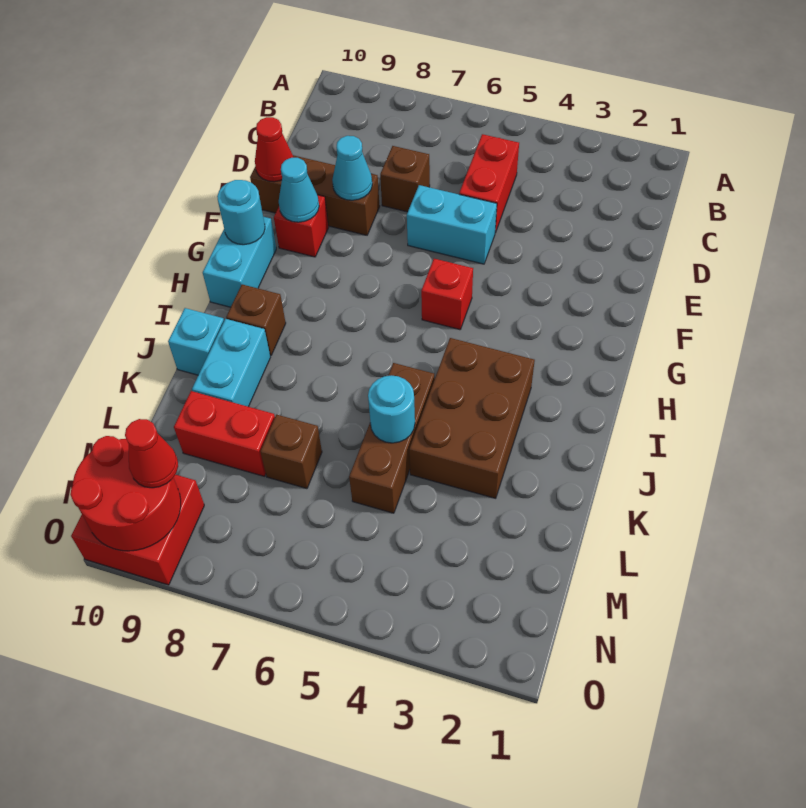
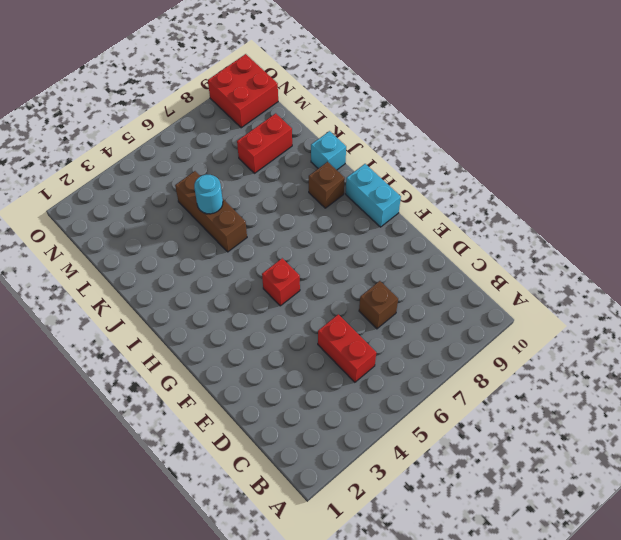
none -> cyan 1x2 brick [407,185,497,264]
none -> brown 1x3 brick [250,155,380,235]
none -> red 1x1 brick [274,195,328,257]

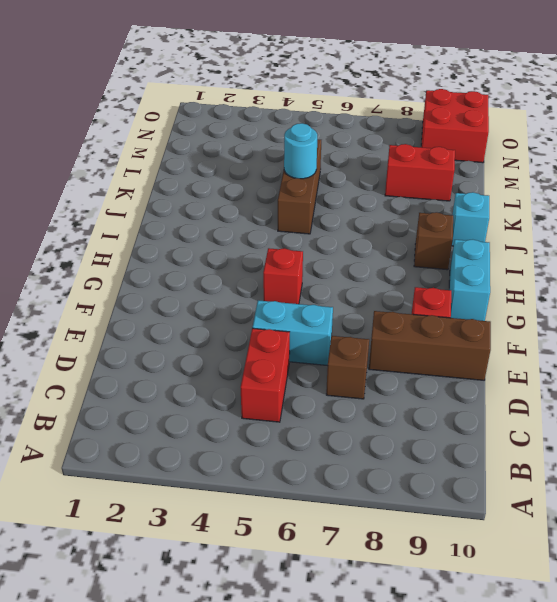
none -> brown 2x3 brick [409,338,535,498]
none -> cyan 1x2 brick [192,319,270,407]
none -> brown 1x1 brick [260,415,322,489]

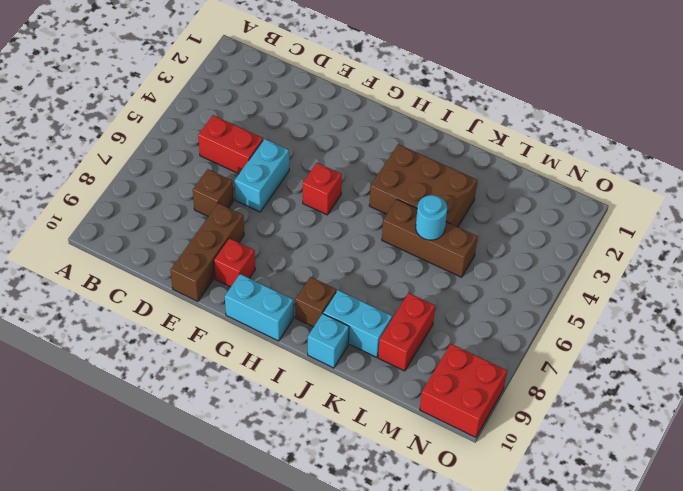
none -> brown 1x1 brick [260,415,322,489]
none -> cyan 1x1 cone [332,136,372,200]
none -> red 1x1 cone [255,117,293,182]

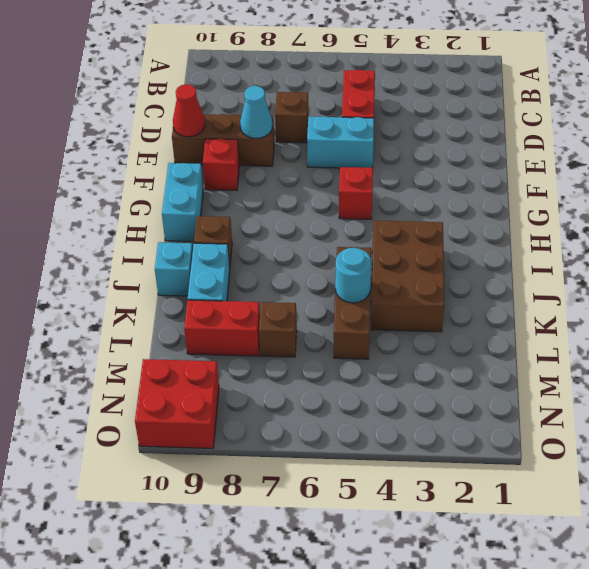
none -> cyan 1x1 cone [279,158,319,222]
none -> cyan 1x1 round brick [217,180,265,245]
none -> red 2x2 round brick [70,436,181,551]

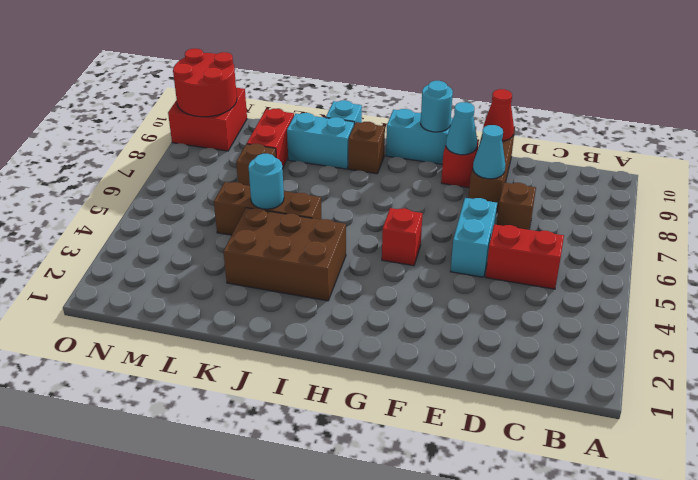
none -> red 1x1 cone [125,419,178,488]

